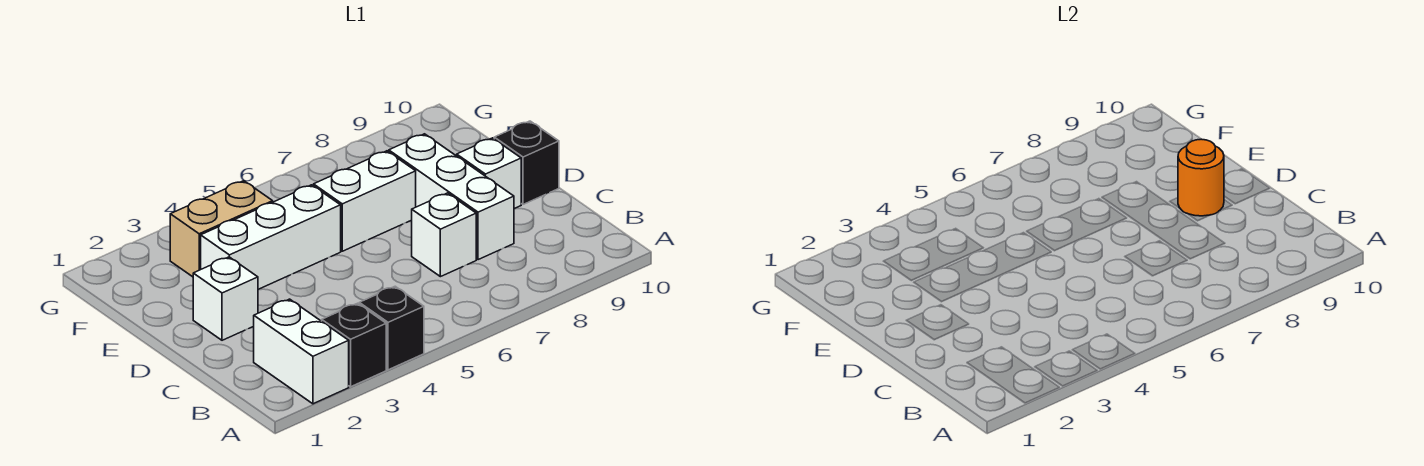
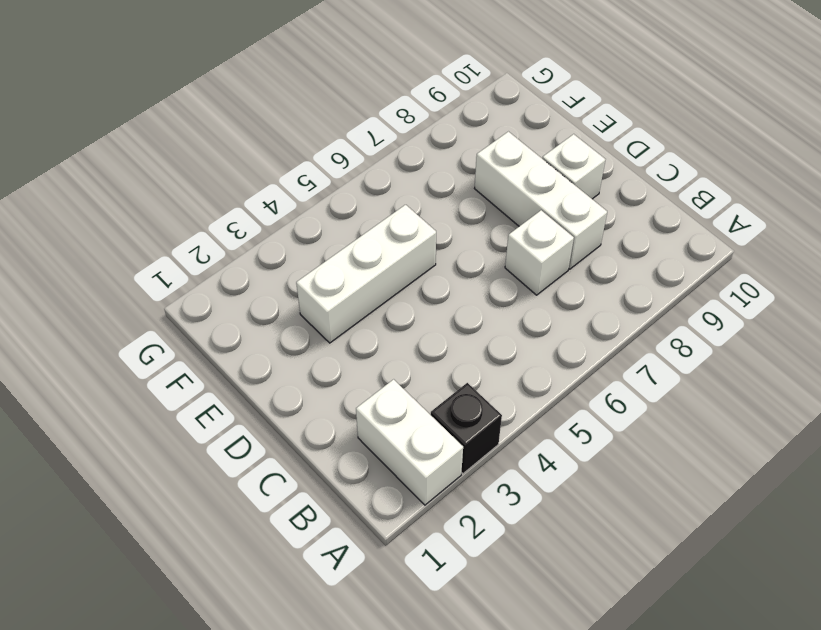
none -> black 1x1 brick [359,286,424,370]
none -> white 1x1 brick [193,257,258,340]
none -> black 1x1 brick [494,121,559,204]

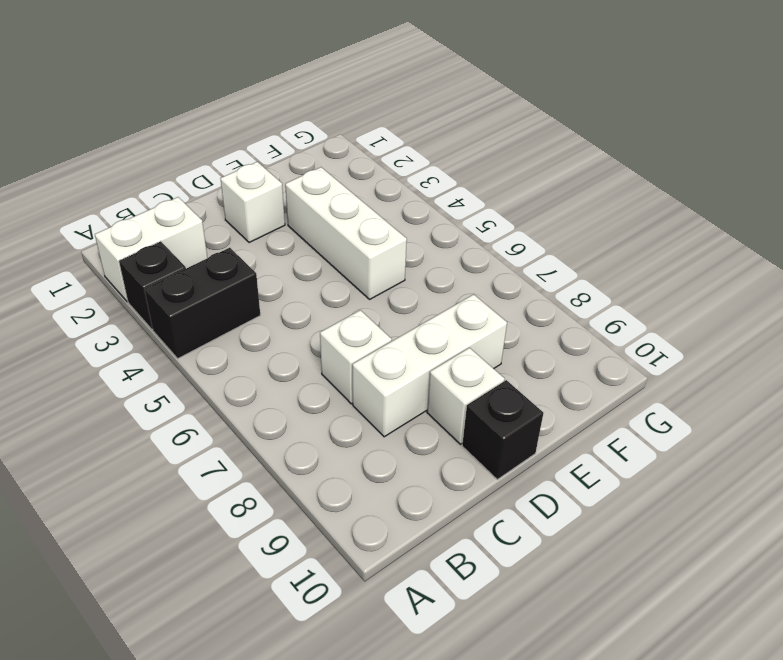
black 1x2 brick [144,248,260,358] -> black 1x1 brick [359,286,424,370]
none -> white 1x2 brick [314,151,416,251]
none -> tan 1x2 brick [170,181,273,277]
none -> orange 1x1 round brick [1178,139,1224,216]

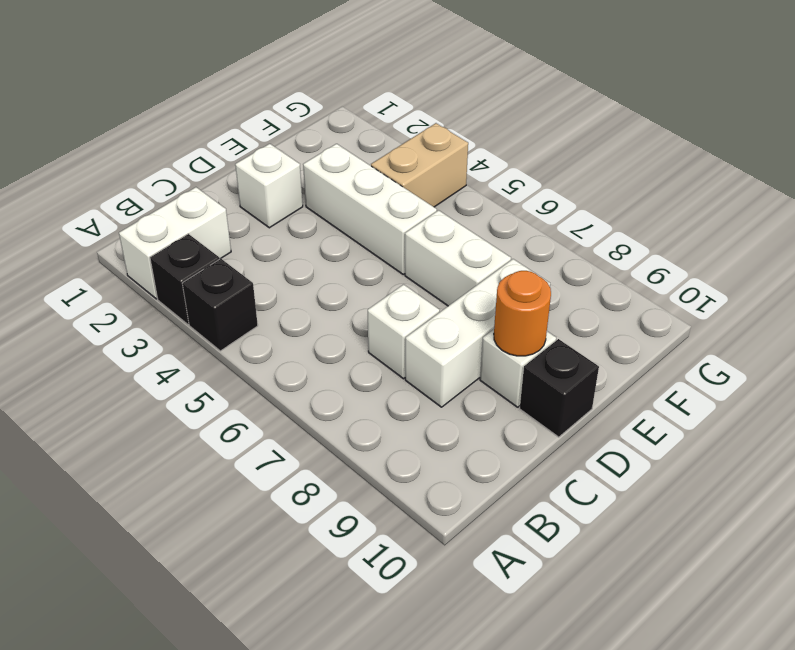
tan 1x2 brick [371,123,468,207] -> tan 1x2 brick turned to [170,181,273,277]

